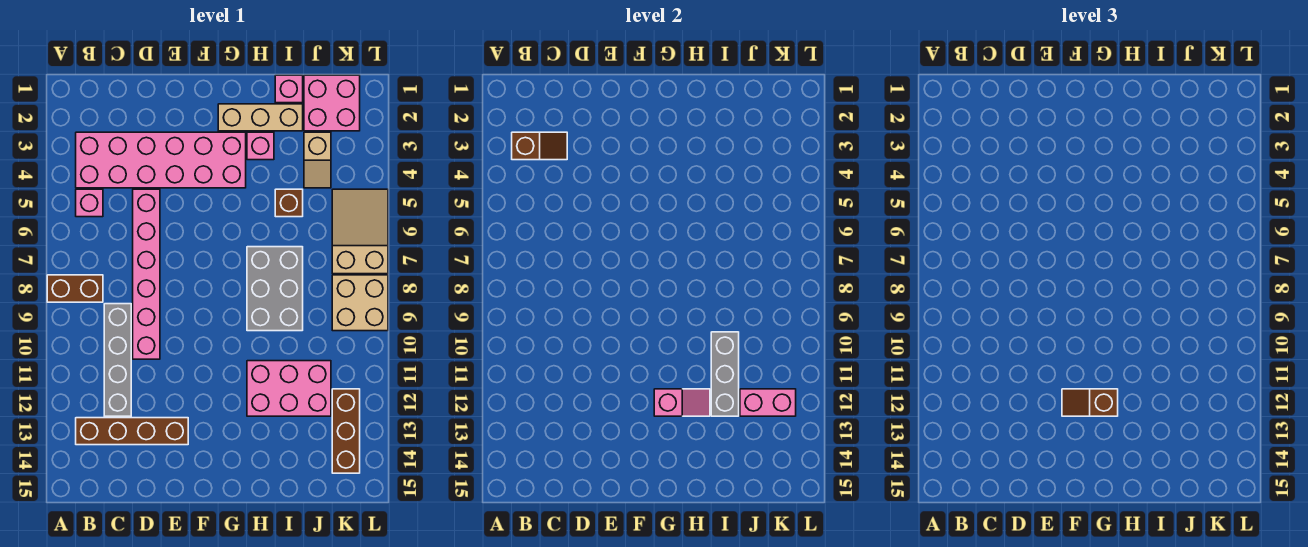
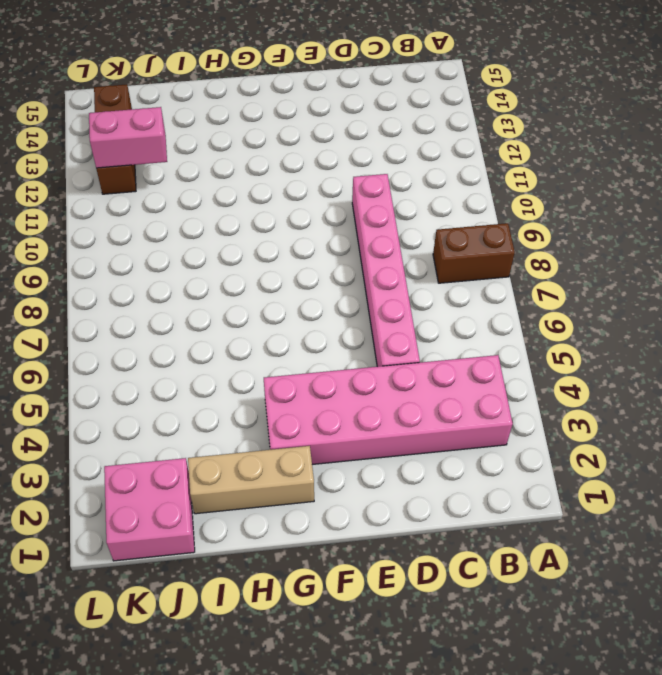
none -> pink 1x1 brick [76,189,103,217]
none -> brown 1x4 brick [76,418,188,445]
none -> grey 1x4 brick [104,304,131,416]

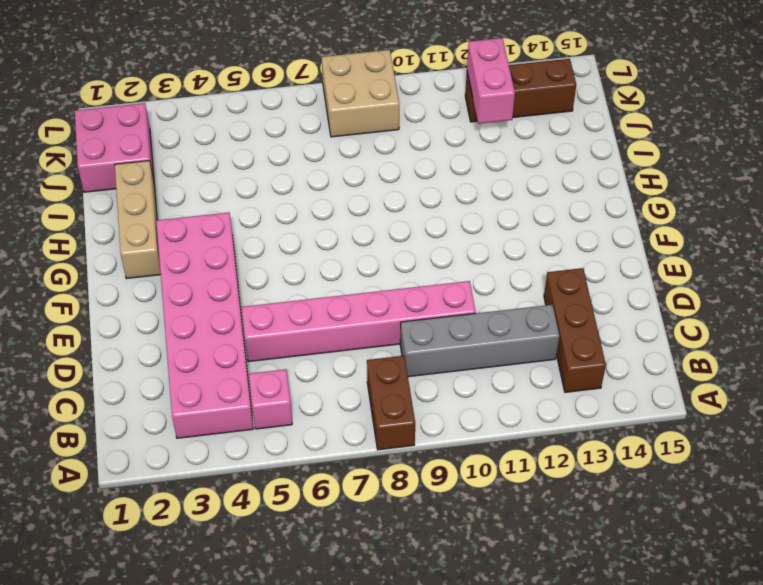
brown 1x3 brick [544,268,606,392] -> brown 1x4 brick [76,418,188,445]
none -> pink 1x1 brick [247,132,274,160]
none -> grey 2x3 brick [247,247,303,331]
none -> pink 2x3 brick [247,361,331,416]

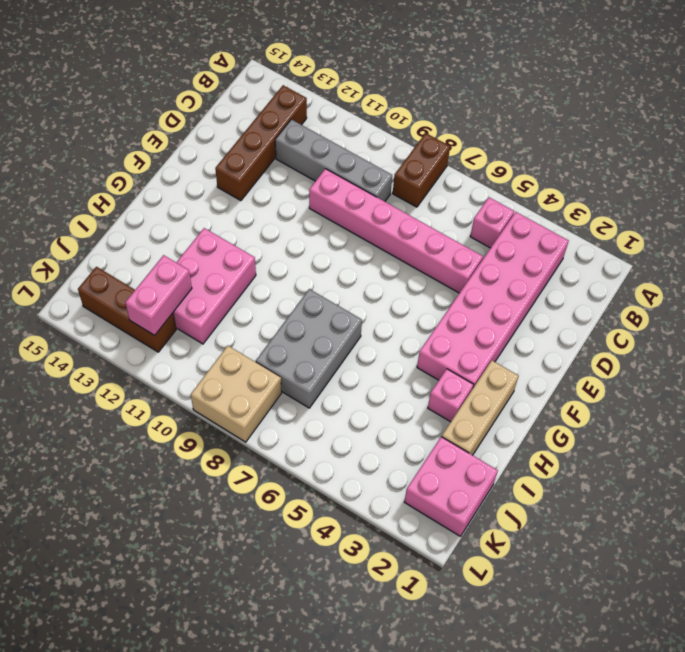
grey 2x3 brick [256,289,362,408] -> grey 2x3 brick turned to [247,247,303,331]
none -> pink 1x1 brick [275,75,303,103]
none -> brown 1x1 brick [275,189,303,217]
none -> tan 1x2 slope [304,132,331,188]

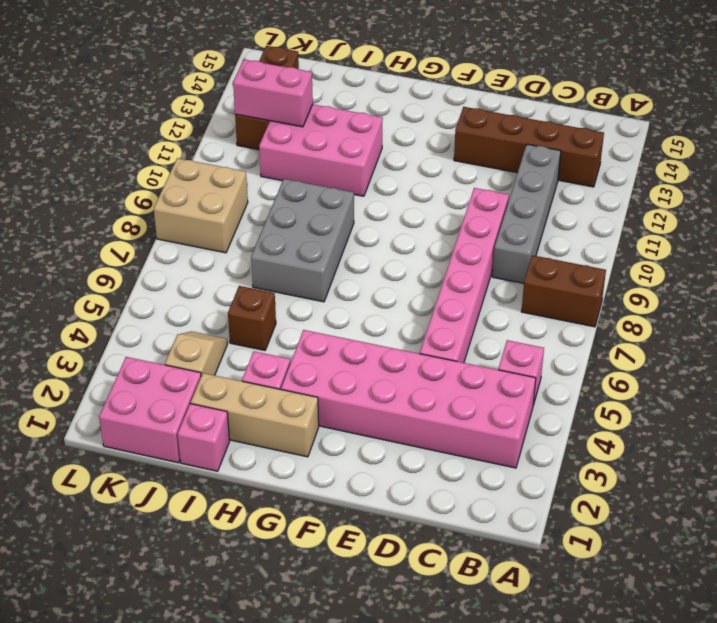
none -> tan 2x3 slope [332,189,388,274]
none -> brown 1x2 slope [512,132,567,160]
none -> pink 1x2 slope [654,389,710,416]

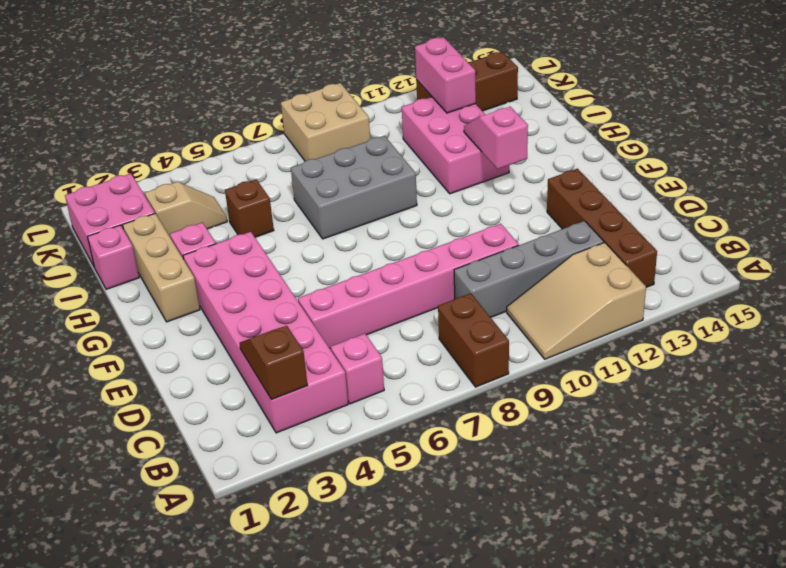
tan 2x3 slope [507,243,646,359] -> tan 2x3 slope moved to [332,189,388,274]
none -> grey 1x3 brick [711,332,739,416]
none -> brown 1x2 slope [1062,389,1118,416]

